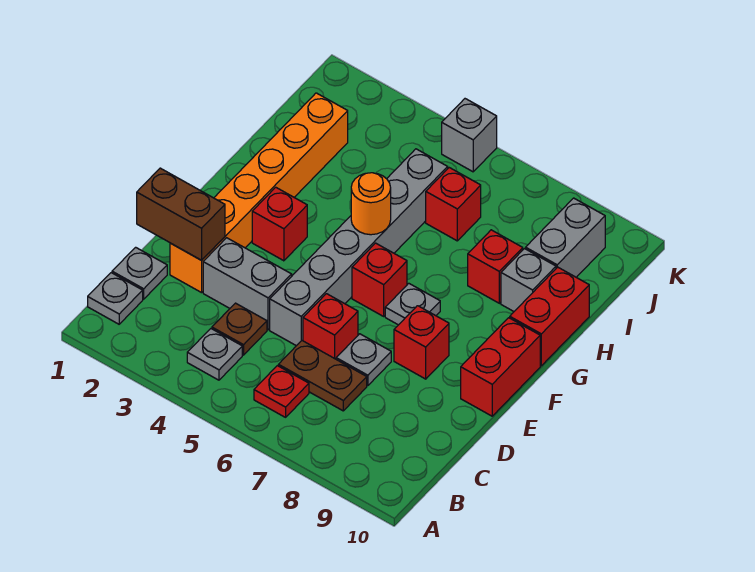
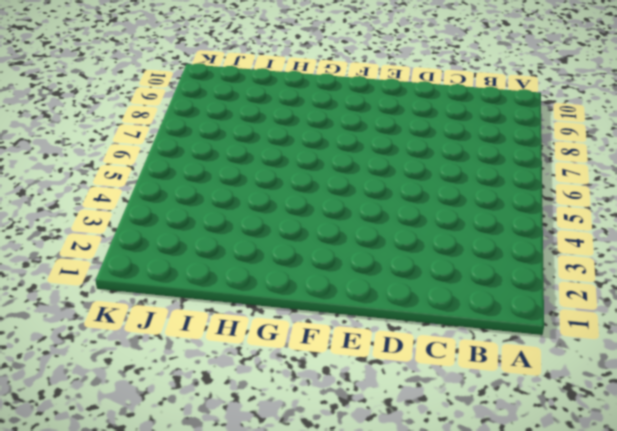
none -> grey 1x1 plate [88,273,143,324]
none -> grey 1x1 plate [187,329,242,380]
none -> red 1x1 plate [254,366,309,417]

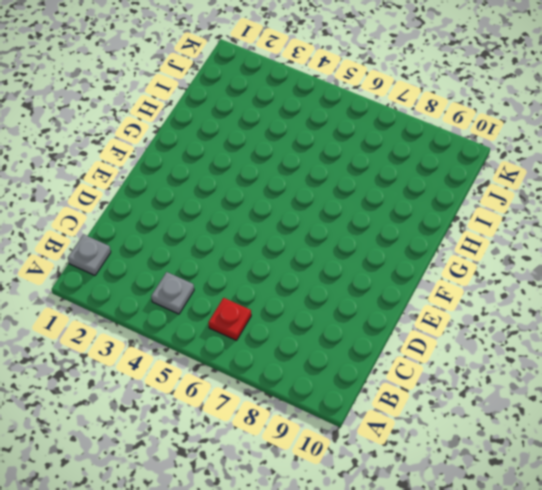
none -> grey 1x1 plate [112,247,167,299]
none -> brown 1x1 plate [212,303,267,355]
none -> brown 1x2 plate [278,341,367,411]

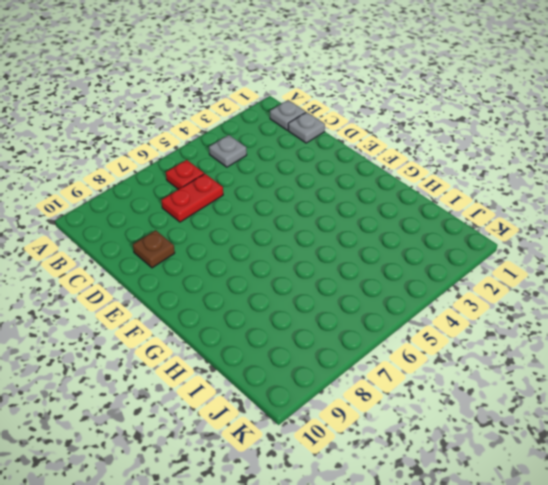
red 1x2 plate [161,174,223,222] -> brown 1x2 plate [278,341,367,411]
brown 1x1 plate [133,230,175,268] -> brown 1x1 plate moved to [212,303,267,355]
none -> orange 1x6 brick [170,93,348,293]
none -> grey 1x2 brick [203,238,292,330]
none -> grey 1x6 brick [270,149,448,346]

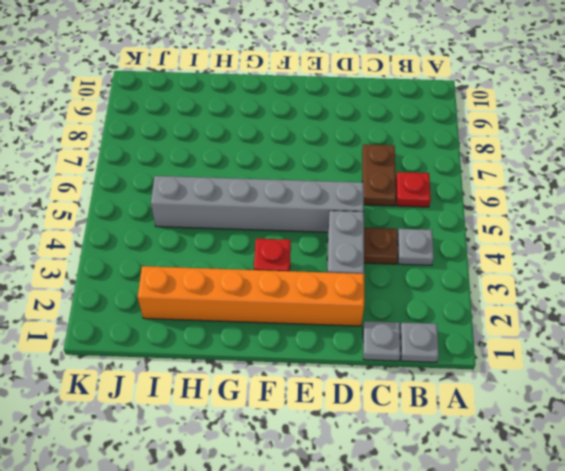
none -> red 1x1 brick [303,294,358,359]
none -> grey 1x1 plate [336,334,391,386]
none -> red 1x1 brick [394,306,449,379]

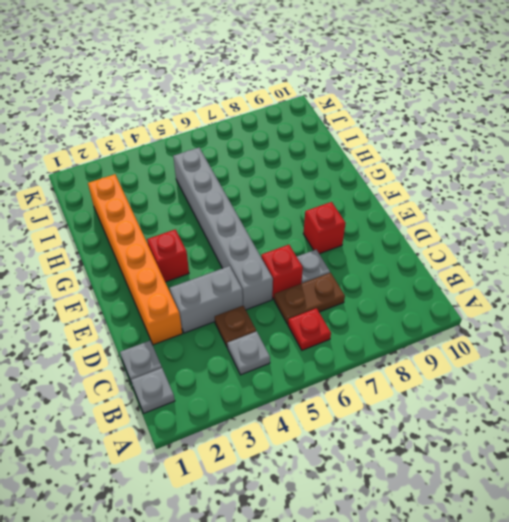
none -> red 1x2 brick [461,318,540,416]
none -> red 1x1 brick [352,243,407,316]
none -> grey 1x1 plate [385,283,440,325]

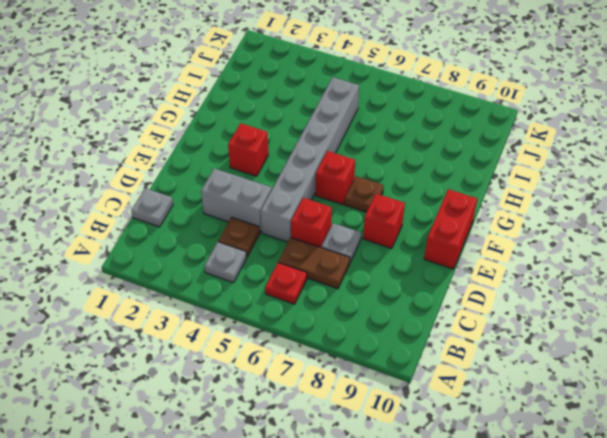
brown 1x1 plate [345,176,384,212] -> grey 1x1 plate [385,283,440,325]
none -> grey 1x1 plate [88,273,143,324]
none -> orange 1x6 brick [170,93,348,293]
none -> red 1x2 brick [510,267,589,366]

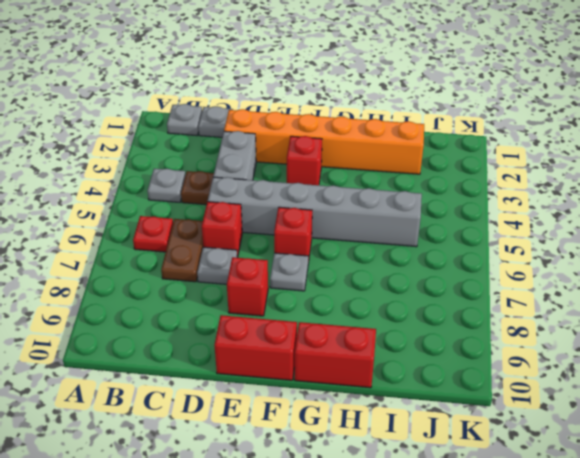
none -> red 1x1 brick [468,230,523,303]
none -> grey 1x1 brick [501,249,556,311]
none -> red 1x1 brick [426,168,481,241]

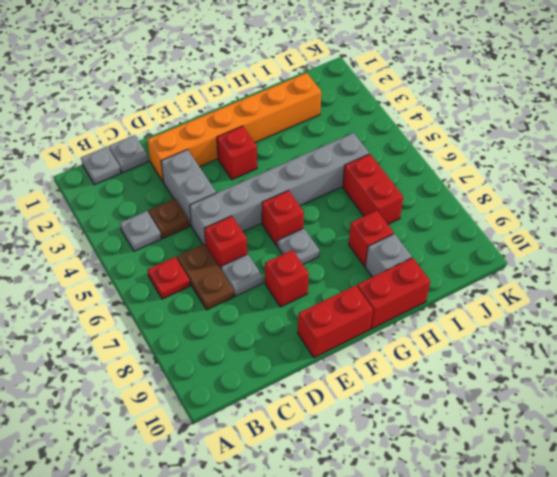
red 1x2 brick [343,154,403,224] -> red 1x1 brick [426,168,481,241]
none -> grey 1x2 brick [526,198,605,277]
none -> grey 1x1 brick [442,99,497,172]
none -> brown 1x2 brick [137,168,225,260]

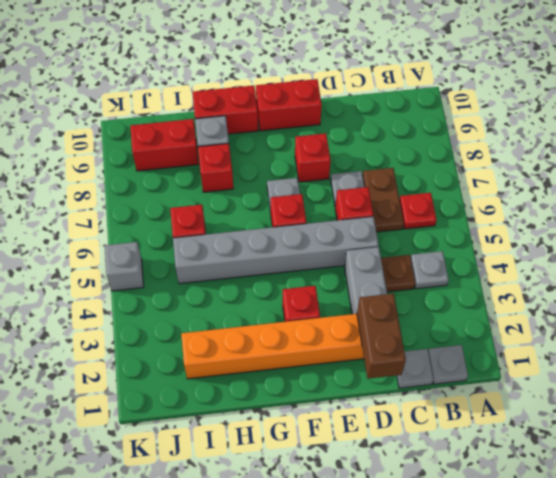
red 1x2 brick [130,119,199,171] -> grey 1x2 brick [526,198,605,277]
none -> orange 1x1 round brick [351,173,391,235]

